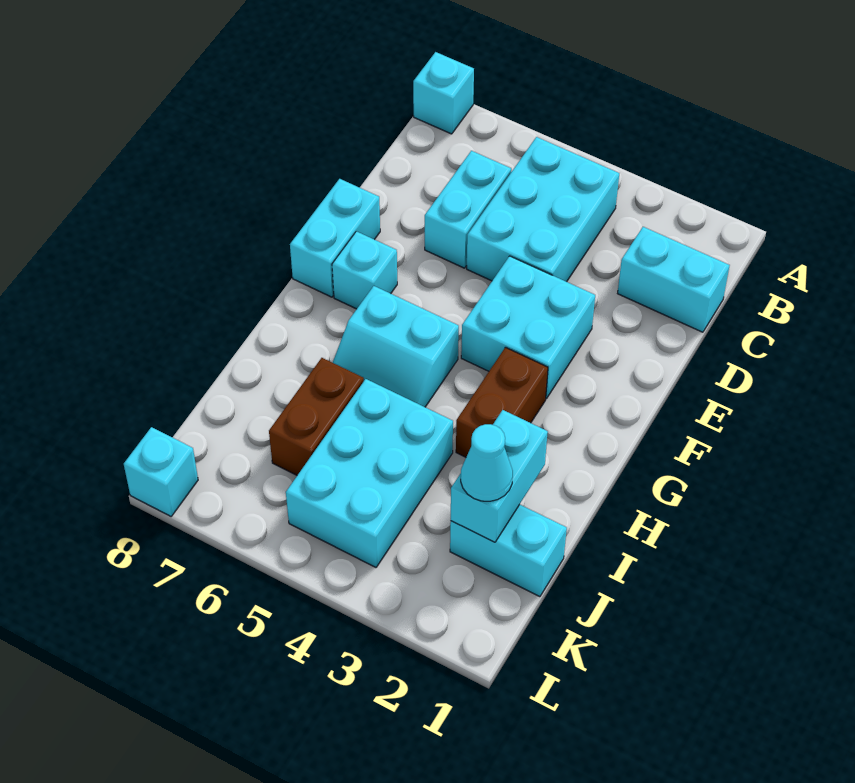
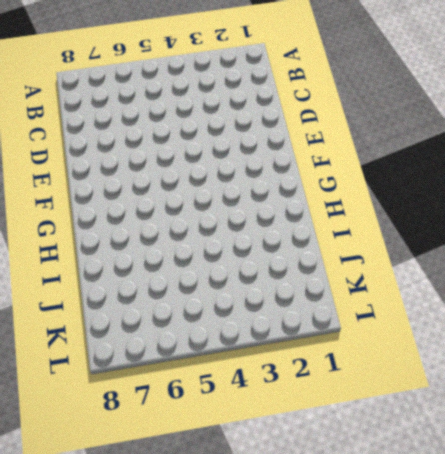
none -> cyan 1x1 brick [413,52,474,134]
none -> cyan 2x3 brick [467,137,619,282]
none -> cyan 1x2 brick [618,227,730,332]

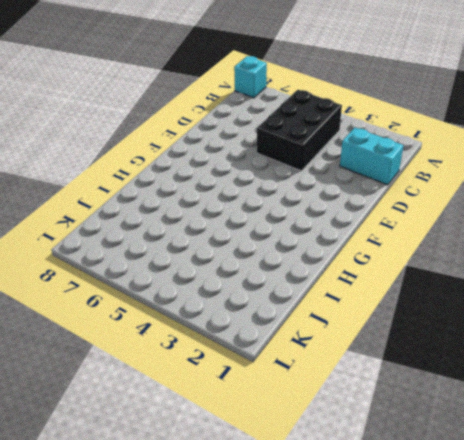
black 2x3 brick [257,90,342,171] -> cyan 2x3 brick [467,137,619,282]
none -> cyan 1x2 brick [425,151,511,268]
none -> cyan 2x2 brick [461,256,595,399]
none -> cyan 1x2 brick [290,179,380,297]

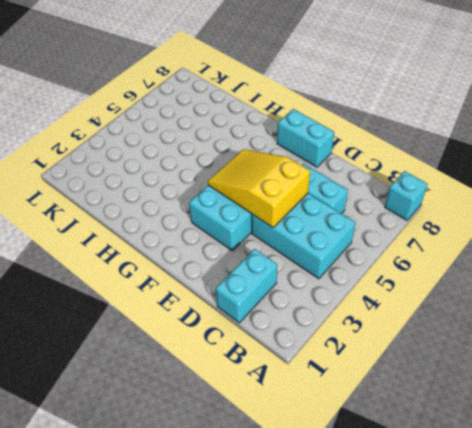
yellow 2x3 slope [208,149,310,227] -> none
none -> cyan 1x1 brick [332,231,397,309]
none -> brown 1x2 brick [456,347,548,457]
none -> cyan 2x2 slope [333,286,459,407]

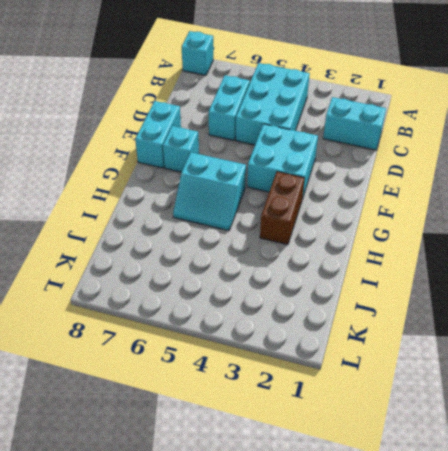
none -> cyan 2x3 brick [286,379,453,567]
none -> brown 1x2 brick [269,358,364,475]
none -> cyan 1x2 brick [450,504,567,597]

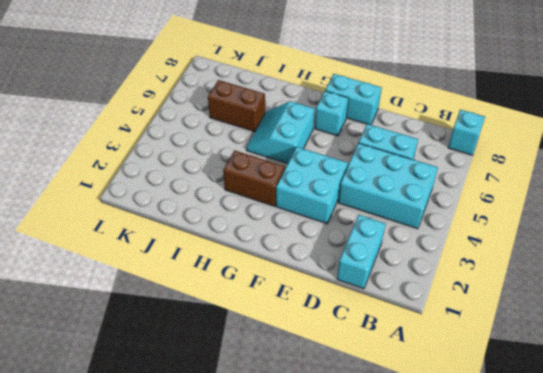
none -> cyan 2x3 brick [286,379,453,567]
none -> cyan 1x2 brick [450,504,567,597]
none -> cyan 1x1 brick [124,427,198,516]

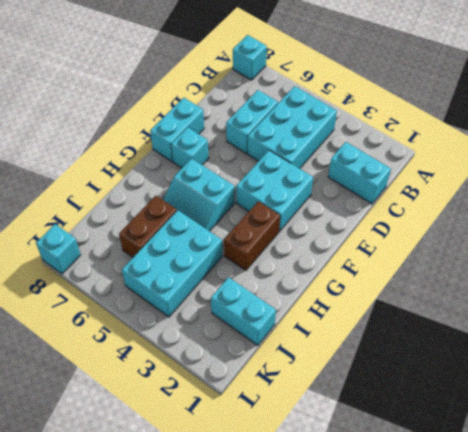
none -> cyan 1x2 brick [451,410,548,542]
none -> cyan 1x1 cone [461,424,513,501]

